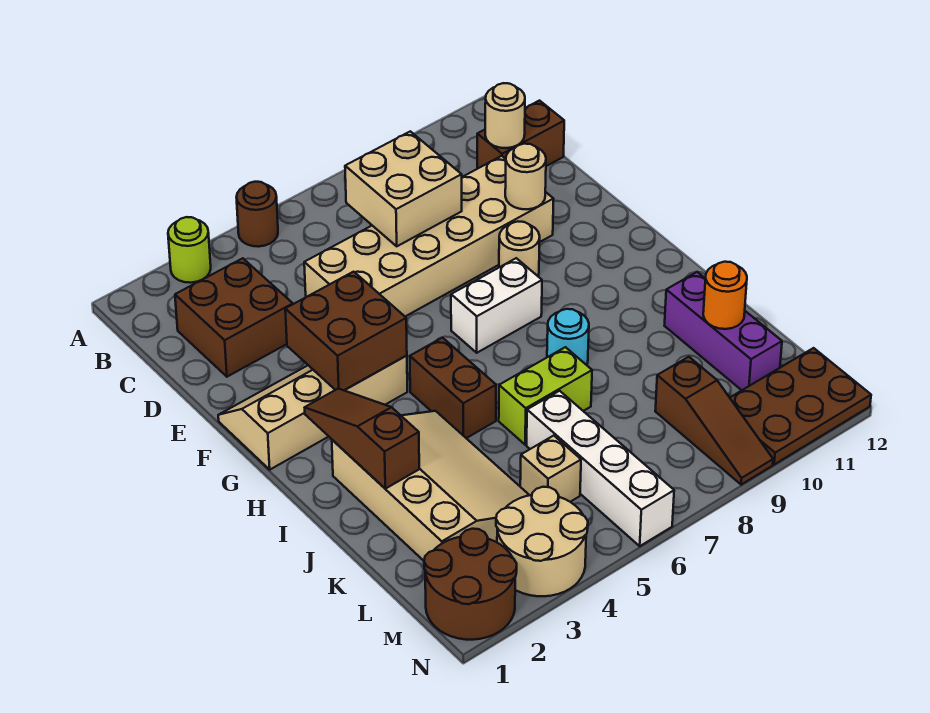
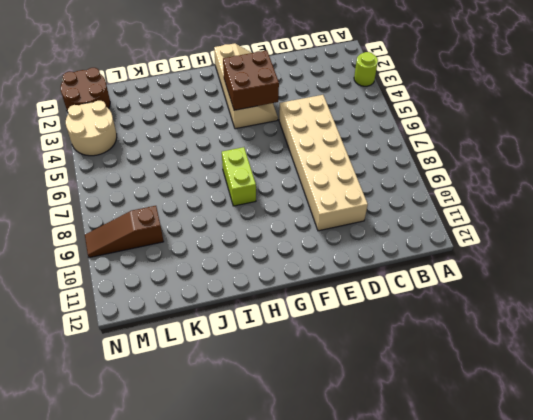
lime 1x2 brick [222,147,256,206] -> lime 1x2 brick moved to [499,347,592,445]
none -> brown 1x1 round brick [236,182,278,247]
none -> brown 2x2 brick [175,258,293,377]
none -> brown 1x2 brick [477,101,564,169]

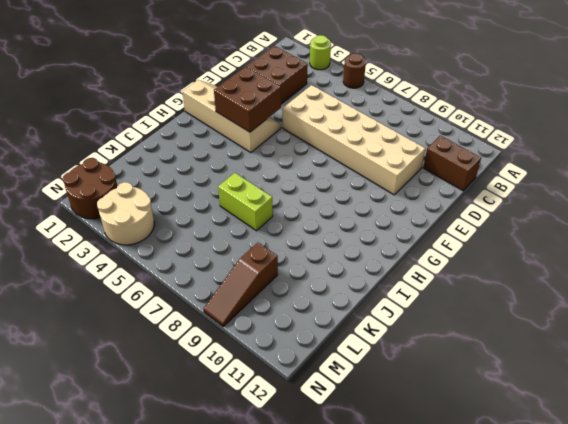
none -> tan 1x1 round brick [499,221,540,276]
none -> white 1x2 brick [451,258,542,353]
none -> brown 1x2 brick [410,338,496,438]

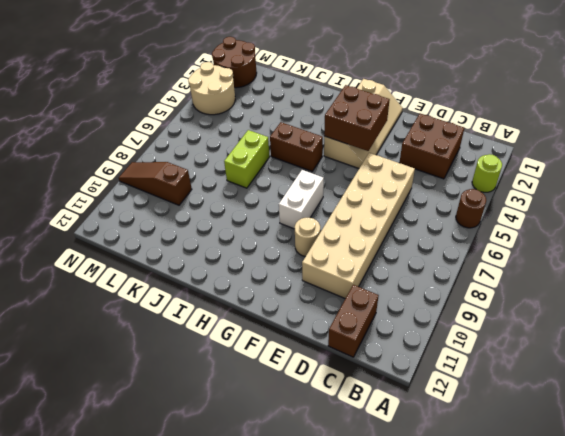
none -> tan 3x4 slope [332,411,529,561]
none -> cyan 1x1 round brick [547,309,589,365]
none -> purple 1x3 brick [664,272,782,390]

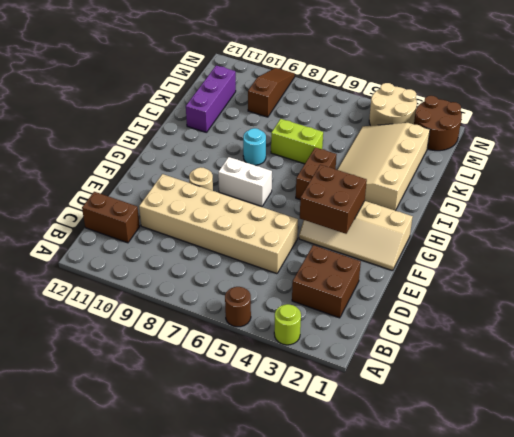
none -> white 1x4 brick [527,391,674,546]
none -> tan 1x1 brick [520,436,581,502]
none -> brown 2x3 plate [730,348,871,464]

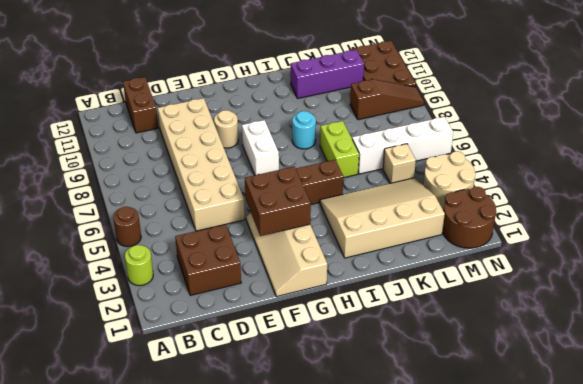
none -> tan 2x2 brick [345,131,462,246]
none -> tan 1x1 round brick [485,83,525,148]
none -> tan 1x1 round brick [505,144,546,209]

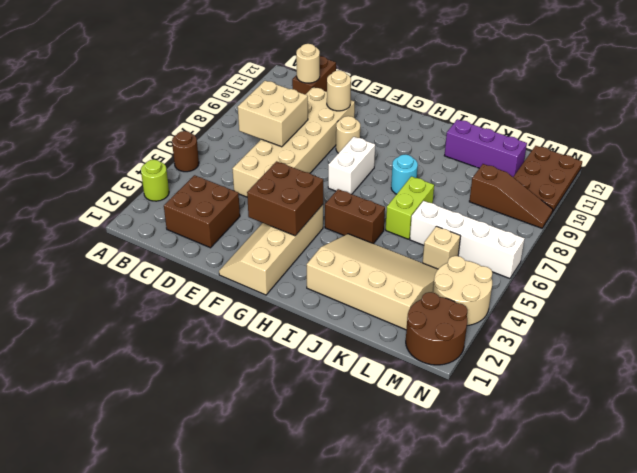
none -> brown 1x3 slope [305,389,419,489]
none -> orange 1x1 round brick [703,262,747,329]

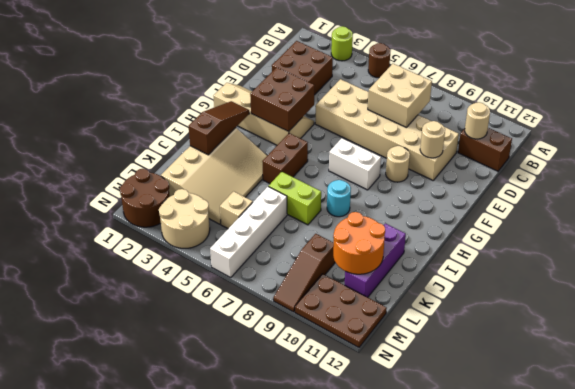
orange 2x2 round brick [333,212,385,274] -> orange 1x1 round brick [703,262,747,329]

